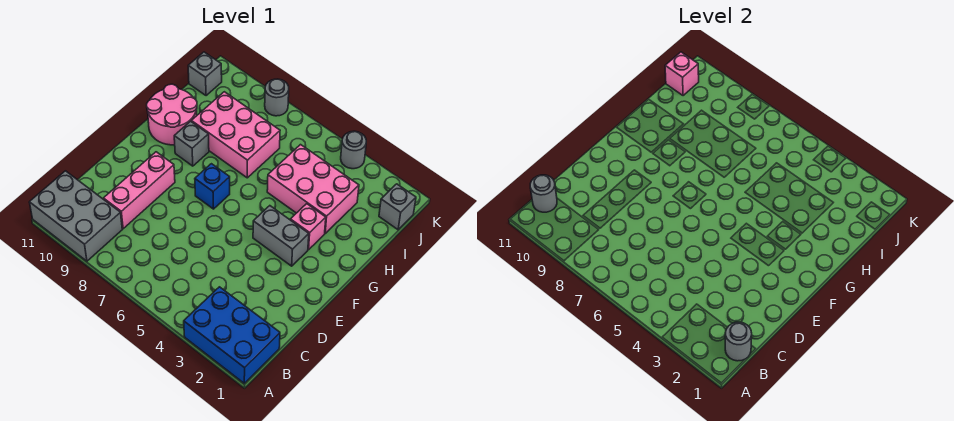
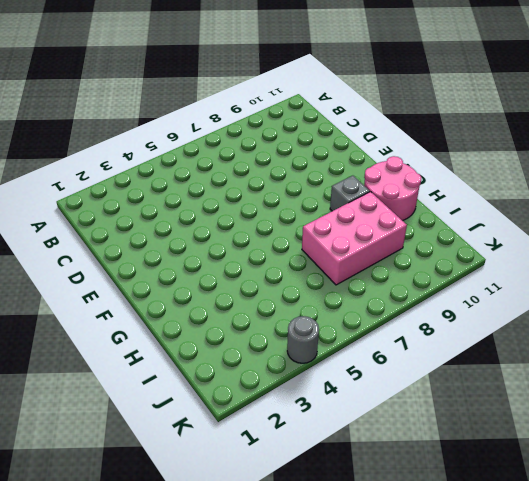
none -> blue 2x3 brick [184,287,280,383]
none -> grey 2x3 brick [29,171,122,261]
none -> pink 1x3 brick [103,152,175,229]

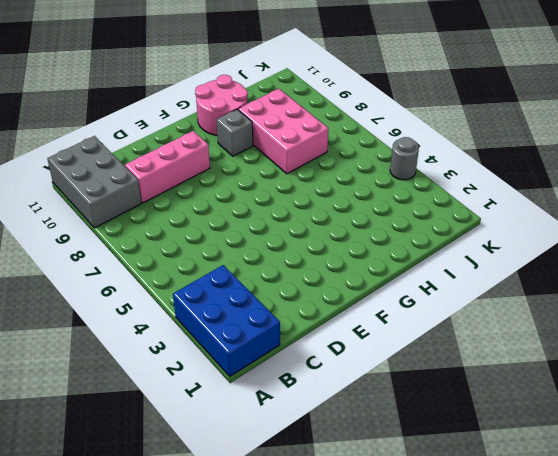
none -> grey 1x2 brick [253,206,309,266]
none -> blue 1x1 brick [195,164,230,209]
none -> pink 1x1 brick [290,204,326,250]

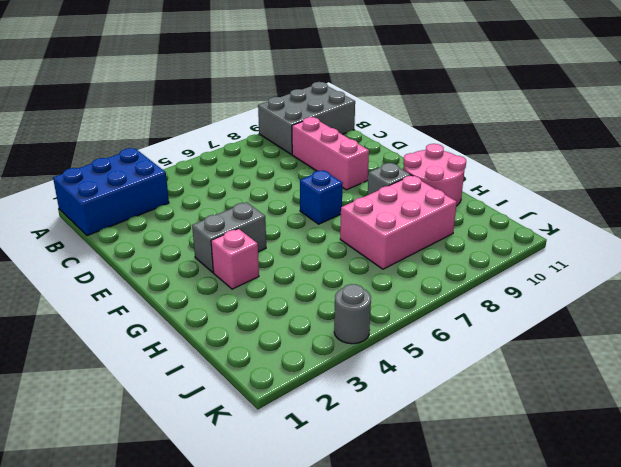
none -> pink 2x3 brick [267,145,359,233]
none -> grey 1x1 brick [379,184,416,230]
none -> grey 1x1 brick [188,52,222,96]

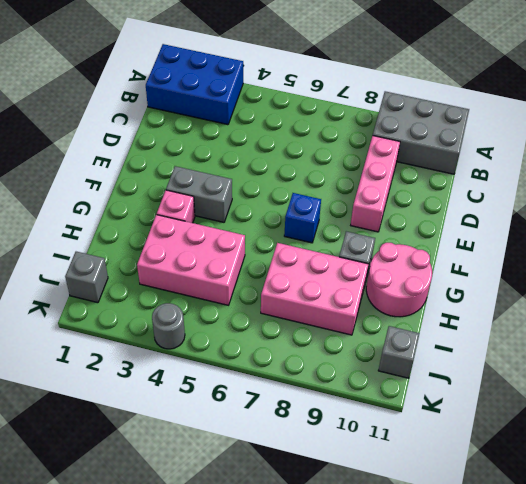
none -> grey 1x1 round brick [265,79,289,116]
none -> grey 1x1 round brick [725,322,752,361]
none -> grey 1x1 round brick [530,175,557,212]

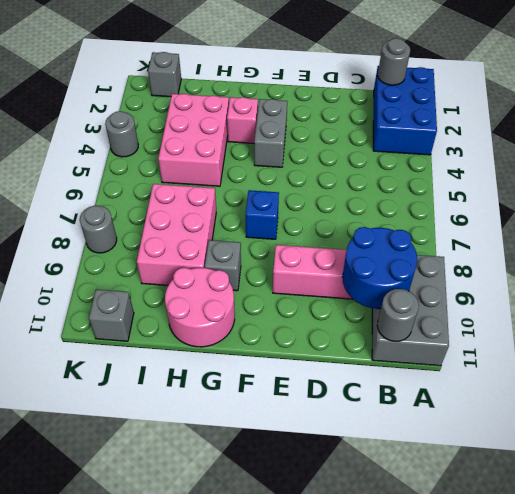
blue 2x2 round brick [342,227,417,309] -> none
none -> pink 1x1 brick [665,52,699,96]

